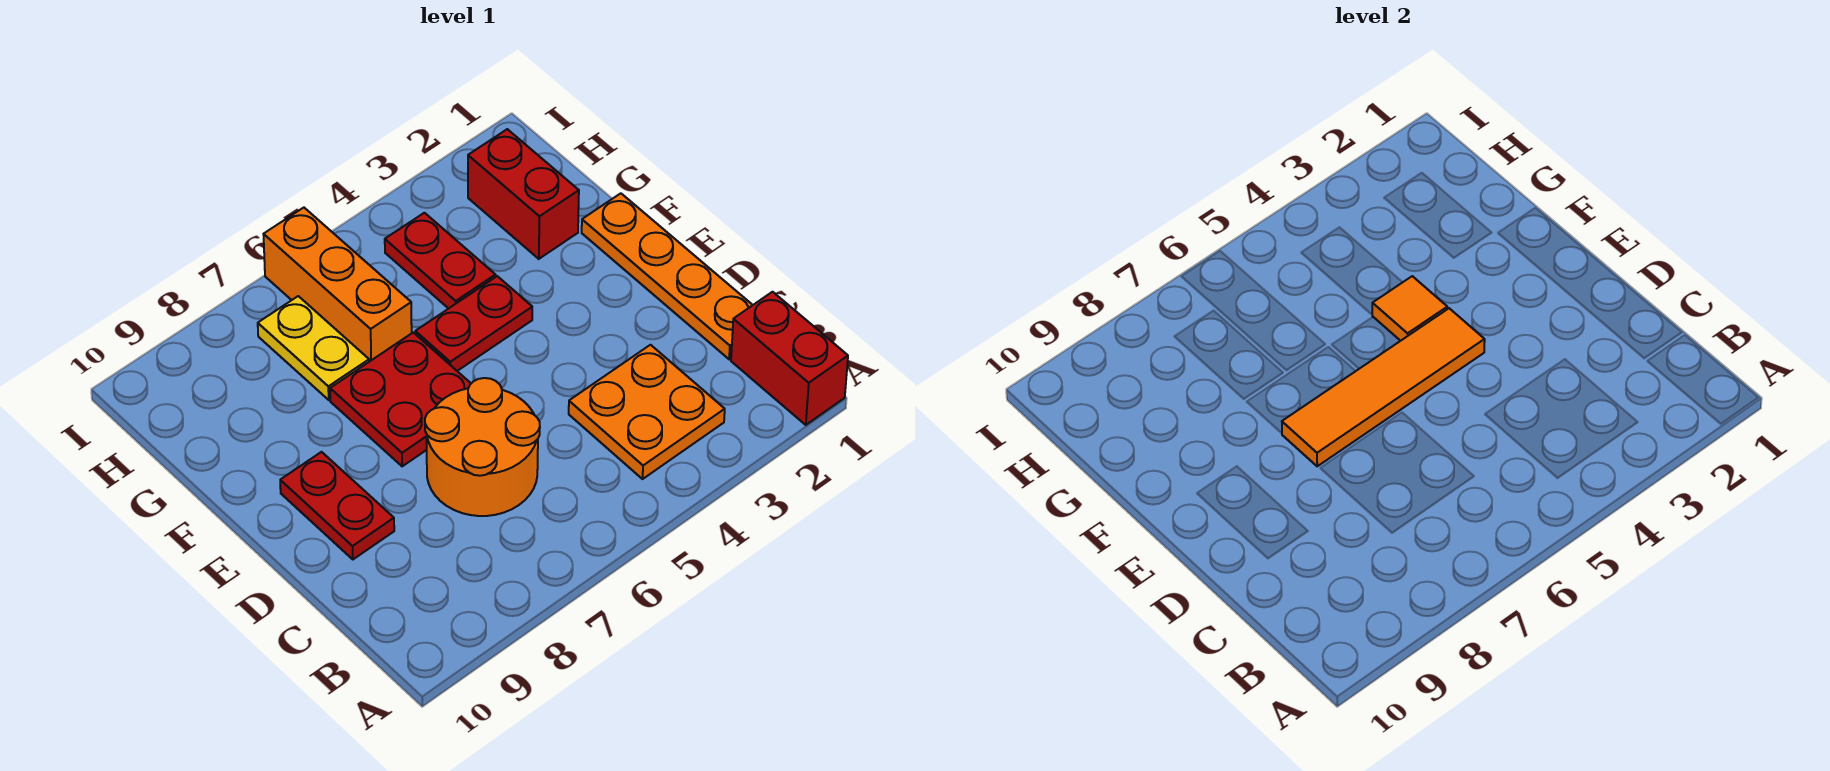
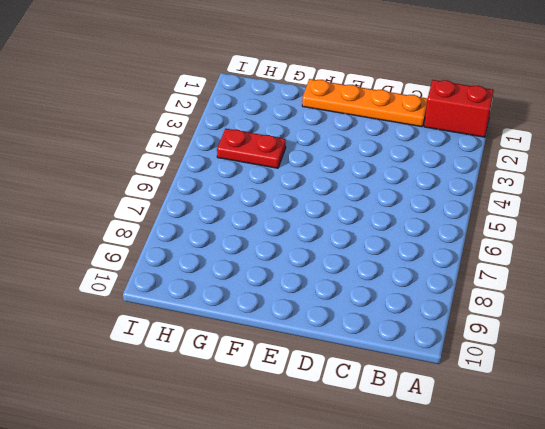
none -> orange 2x2 plate [569,345,725,479]
none -> orange 2x2 round brick [425,378,540,516]
none -> red 1x2 plate [280,452,394,559]

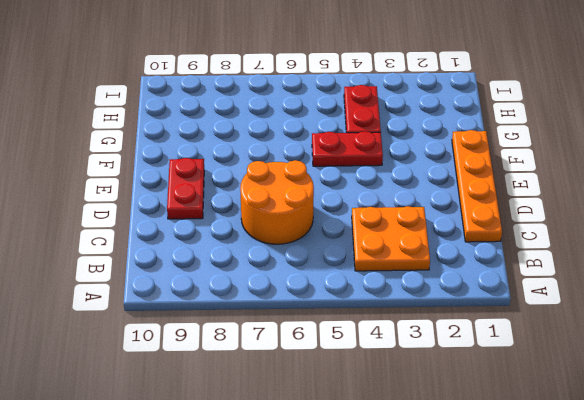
none -> red 1x2 brick [731,292,848,425]
none -> red 2x2 plate [330,332,471,466]
none -> red 1x2 brick [468,129,579,259]

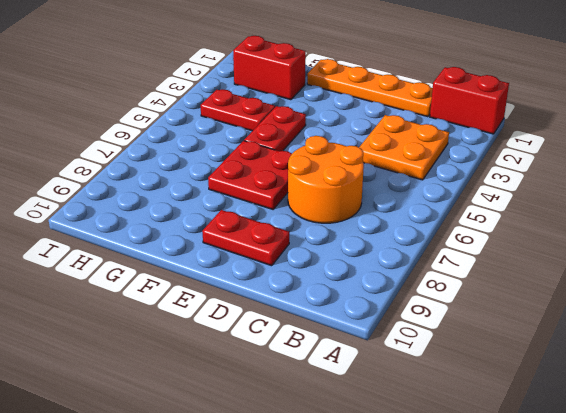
none -> orange 1x3 brick [263,208,412,362]
none -> yellow 1x2 plate [258,296,369,400]
none -> orange 1x4 tile [1282,308,1485,466]

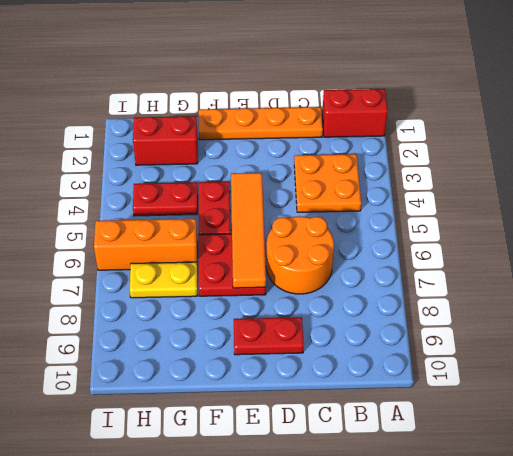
none -> orange 1x1 tile [1372,276,1447,341]

